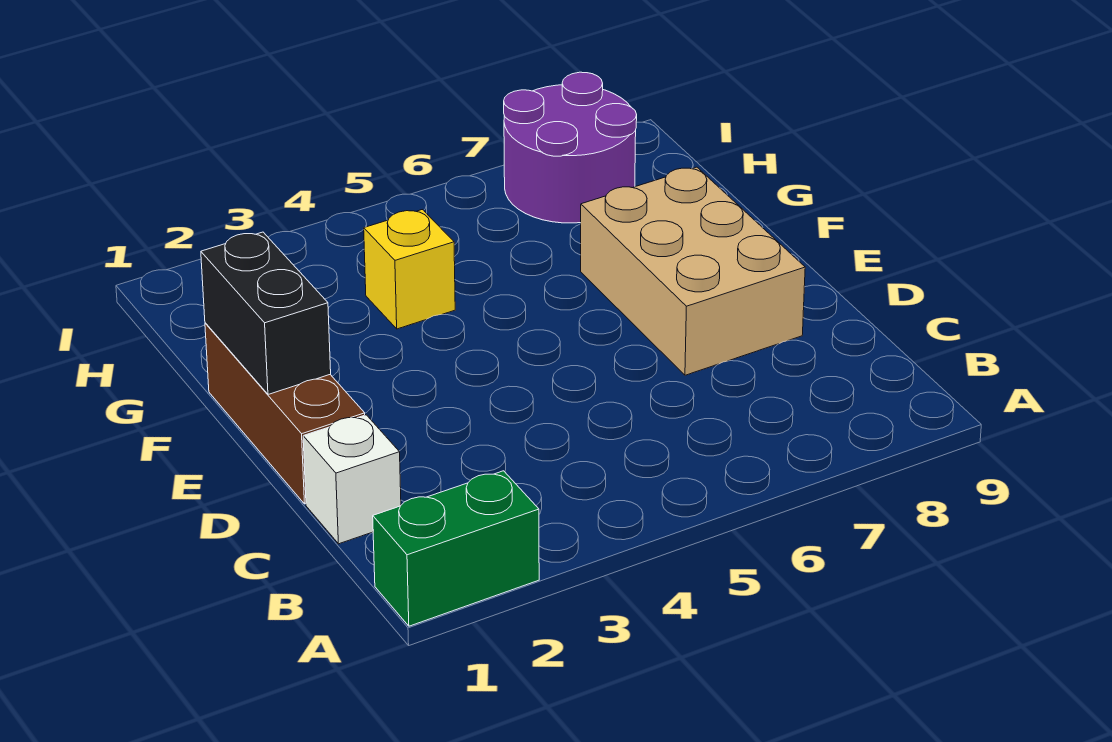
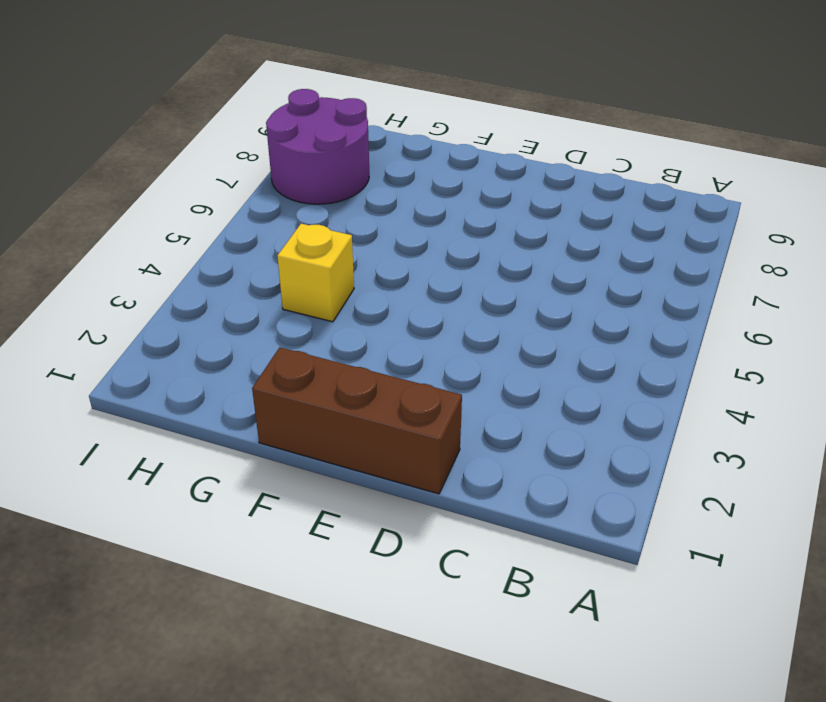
none -> green 1x2 brick [373,471,539,626]
none -> white 1x1 brick [303,415,401,544]

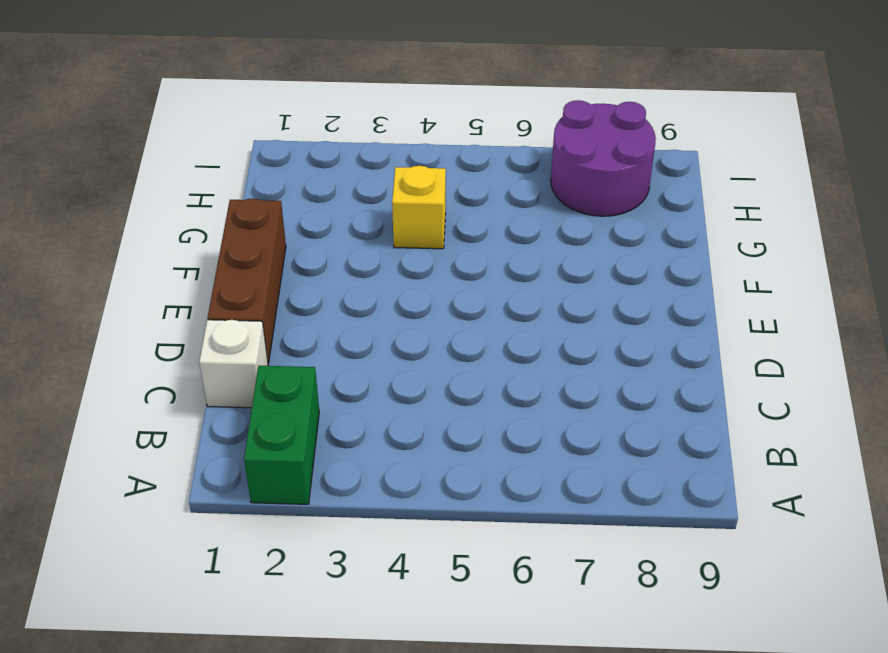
green 1x2 brick [244,366,319,504] -> green 1x2 brick turned to [373,471,539,626]
none -> tan 2x3 brick [581,167,805,375]
none -> black 1x2 brick [201,232,331,394]

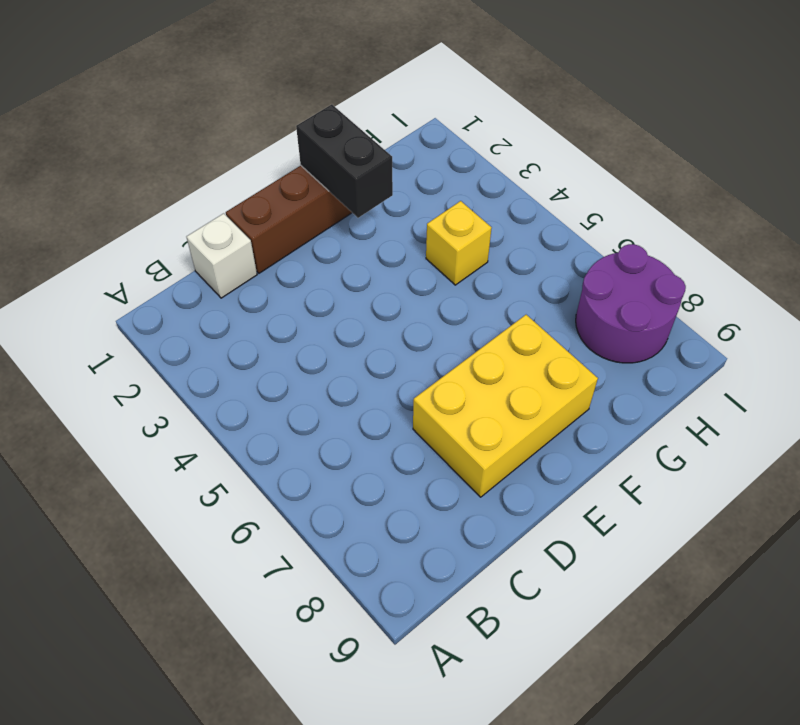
yellow 2x3 brick [413,315,598,497] -> tan 2x3 brick [581,167,805,375]
black 1x2 brick [296,104,393,218] -> black 1x2 brick turned to [201,232,331,394]
none -> green 1x2 brick [373,471,539,626]

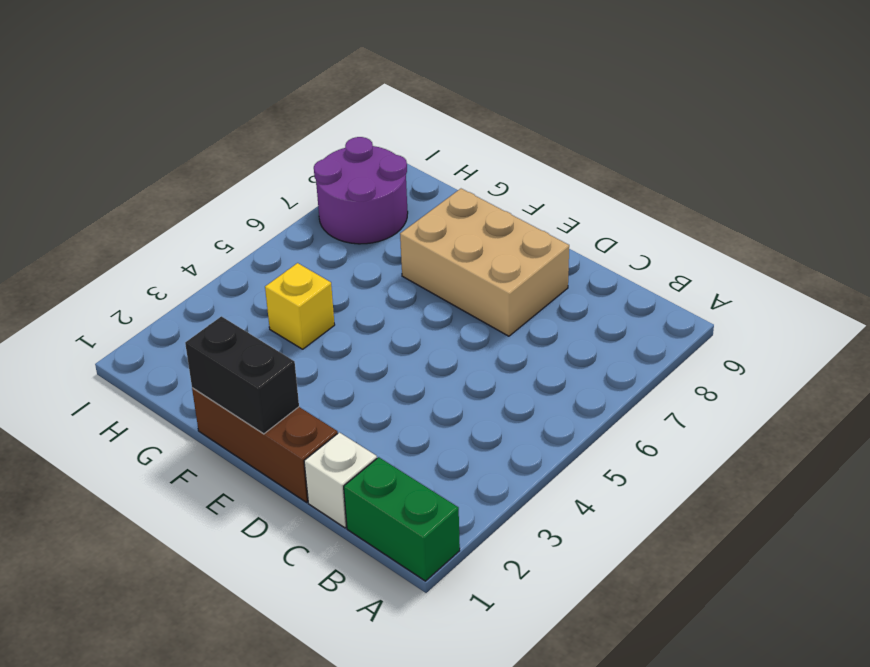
green 1x2 brick [344,457,460,581] -> green 1x2 brick turned to [373,471,539,626]

